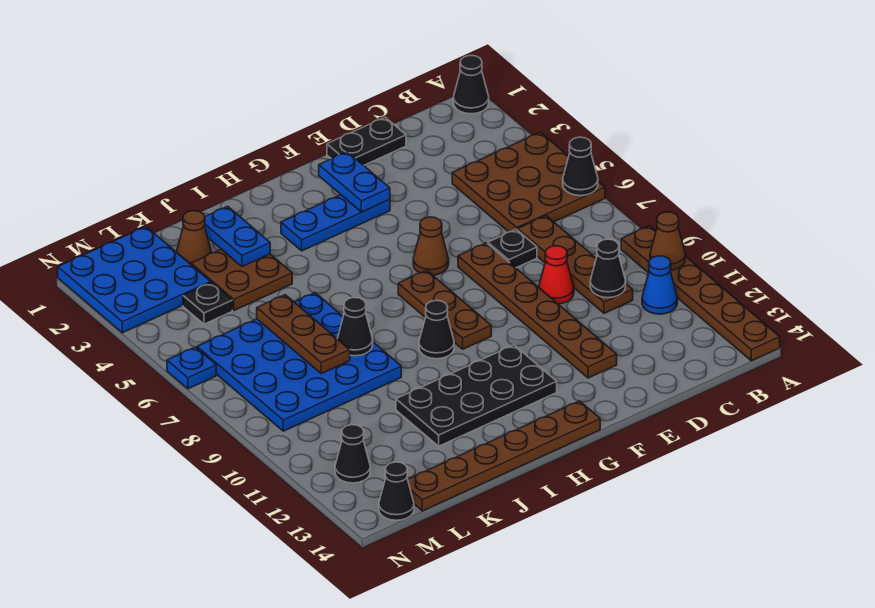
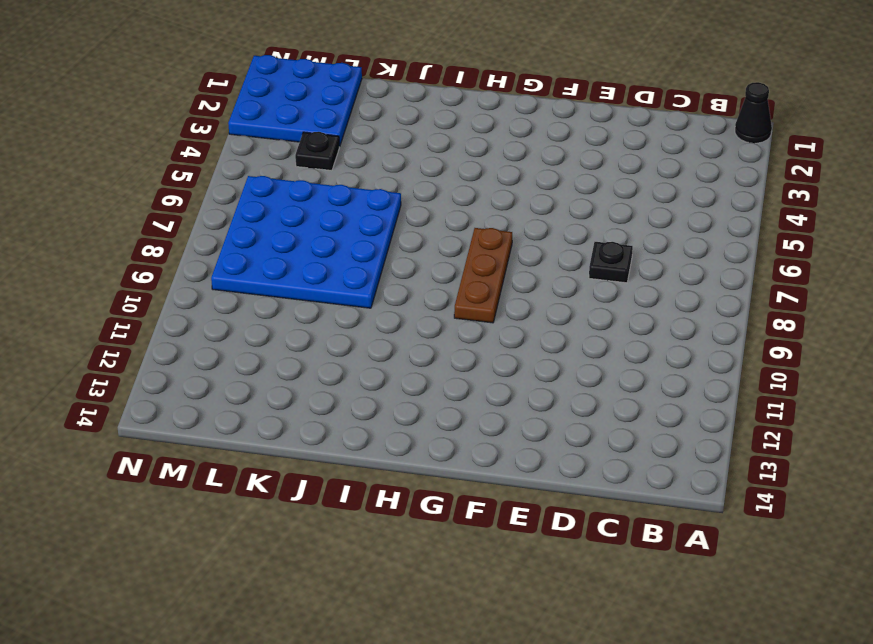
none -> brown 3x3 plate [452,132,605,232]
none -> brown 1x6 plate [621,226,780,361]
none -> blue 1x1 cone [642,256,677,314]
none -> brown 1x4 plate [518,216,633,313]

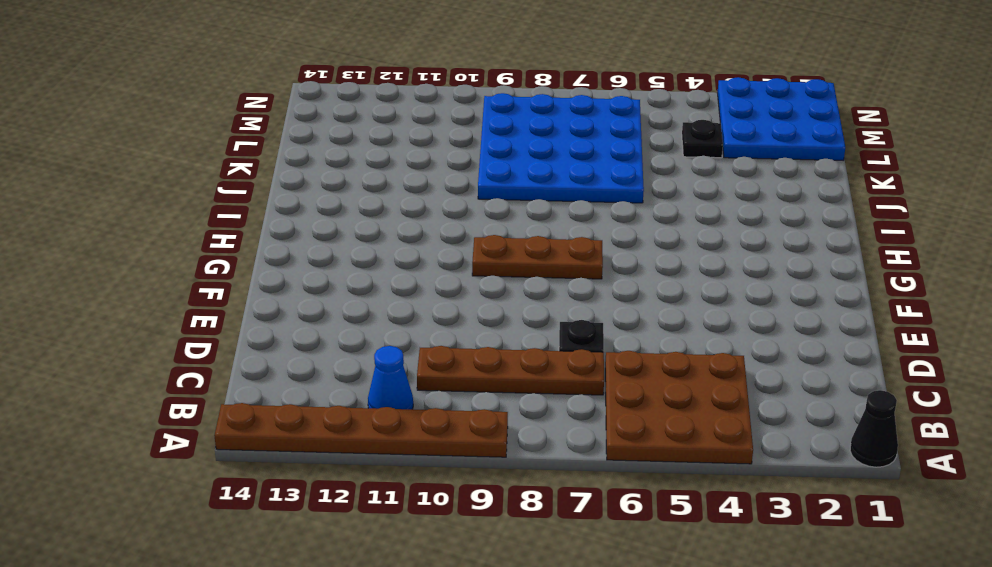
none -> black 1x2 plate [327,117,406,165]
none -> red 1x1 cone [539,246,574,304]
none -> brown 1x6 plate [458,243,617,378]
none -> blue 1x3 plate [281,195,390,251]

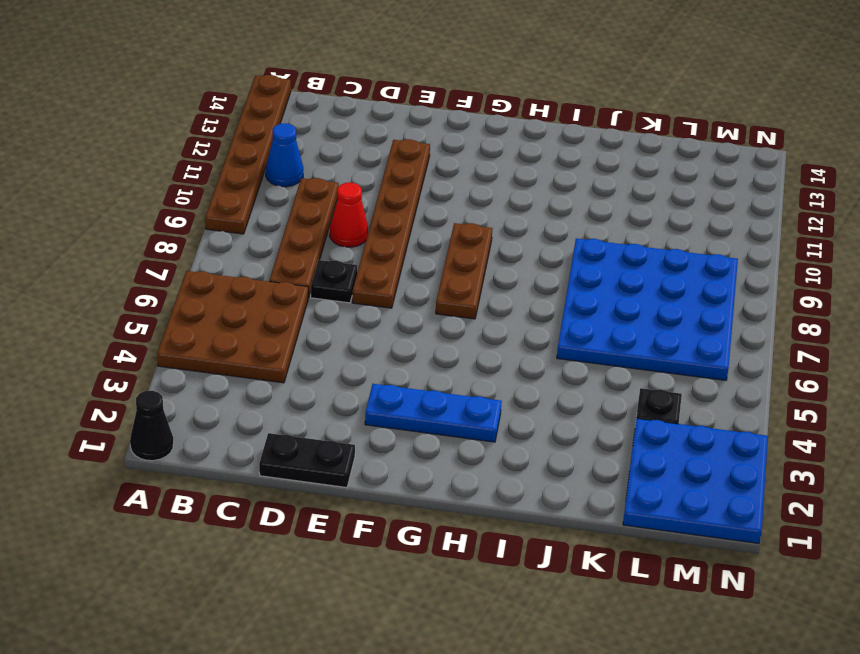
none -> brown 1x1 cone [413,217,449,275]
none -> black 2x4 plate [396,345,557,446]
none -> brown 1x6 plate [408,401,600,511]
none -> black 1x1 cone [419,300,454,359]

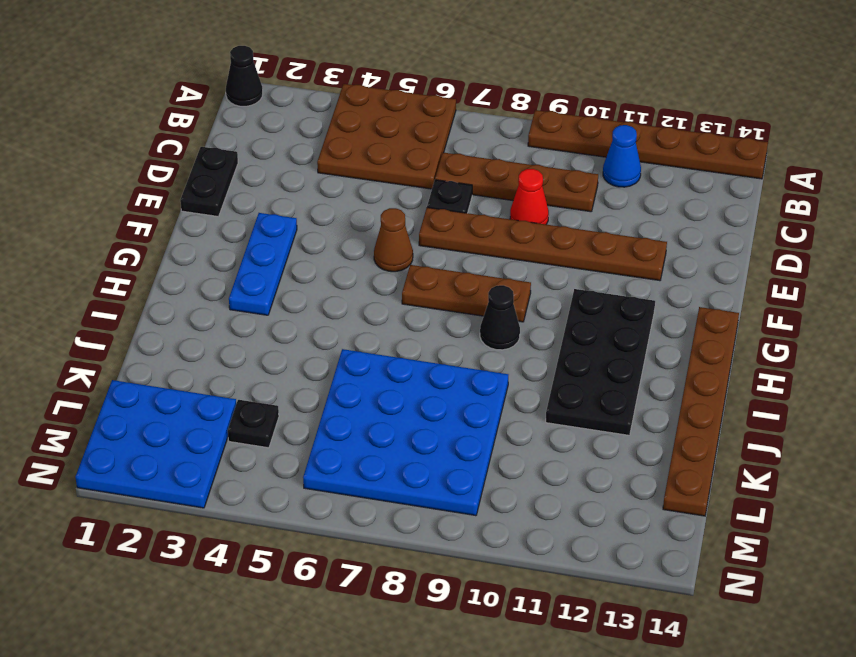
none -> brown 2x2 plate [191,249,292,310]
none -> brown 1x1 cone [177,211,212,264]
none -> black 1x1 cone [335,425,370,483]
none -> black 1x1 cone [379,462,414,520]

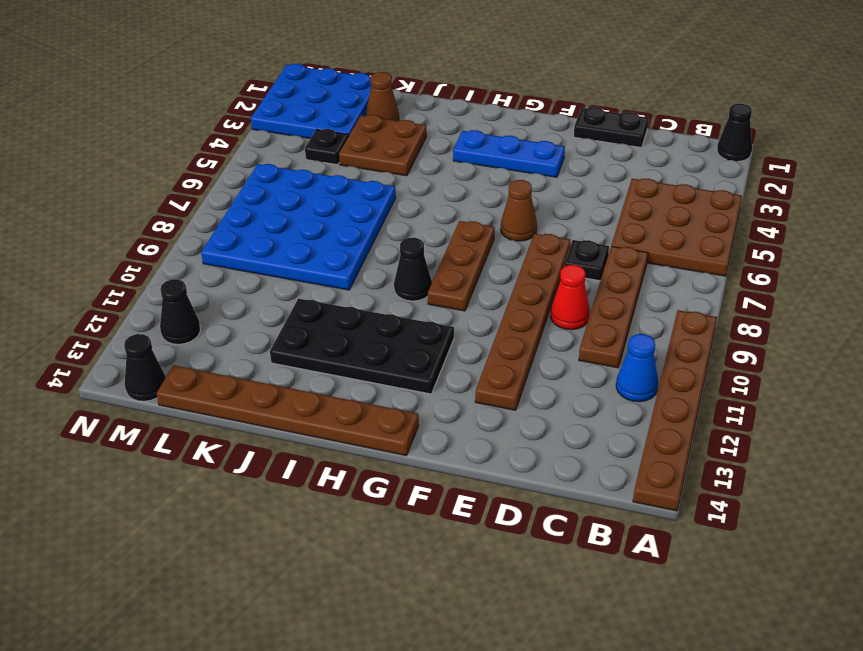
none -> blue 1x1 plate [167,347,216,389]
none -> black 1x1 cone [563,137,598,196]
none -> brown 1x1 cone [650,212,685,270]
none -> black 1x1 cone [590,239,626,298]

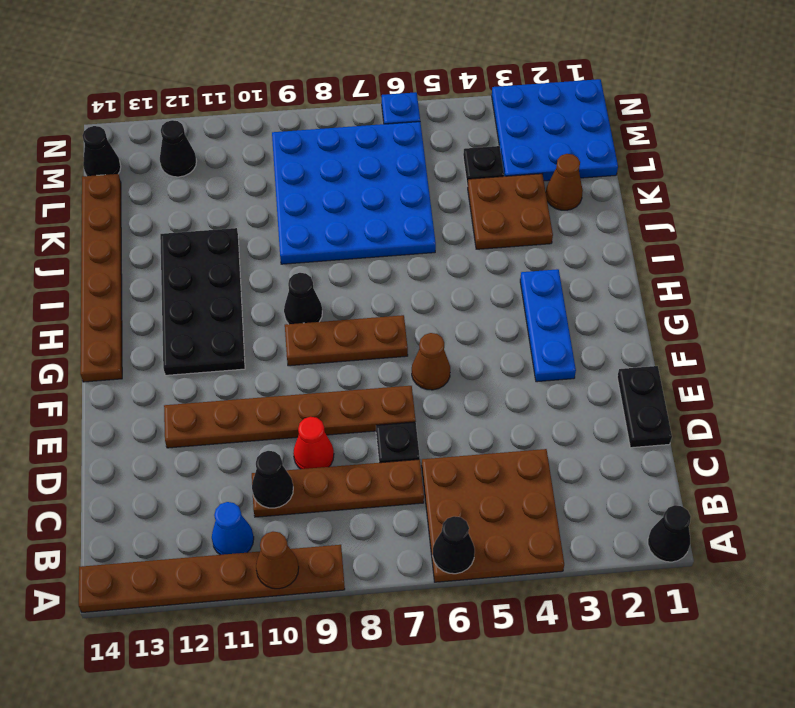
none -> blue 1x2 plate [319,152,390,212]
none -> blue 1x2 plate [204,206,270,267]
none -> black 1x1 cone [338,298,373,356]
none -> brown 1x3 plate [257,295,350,374]

